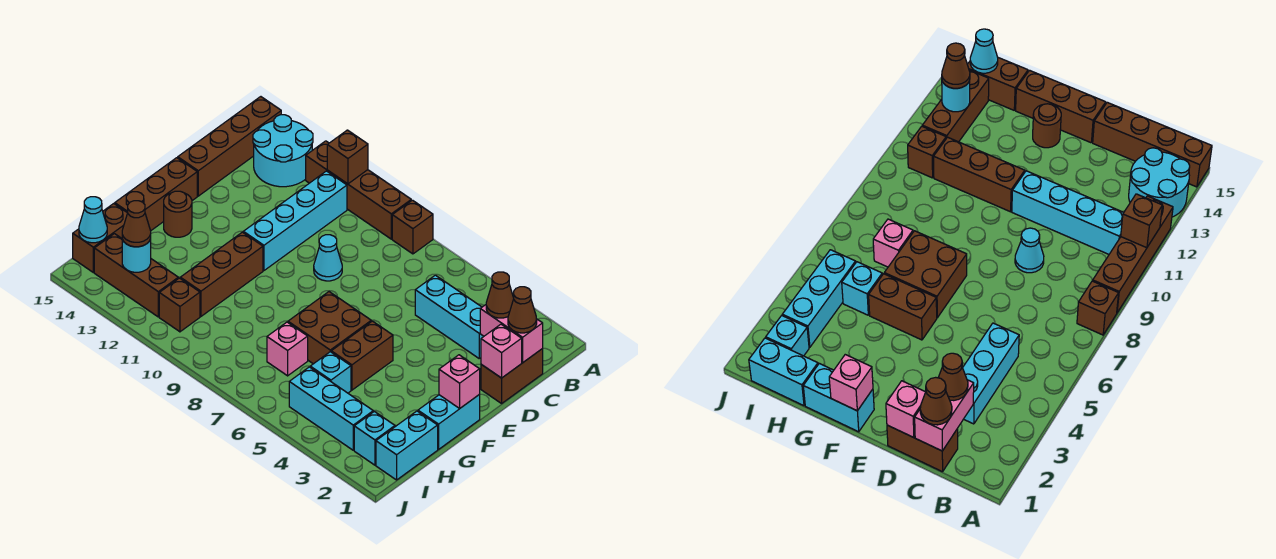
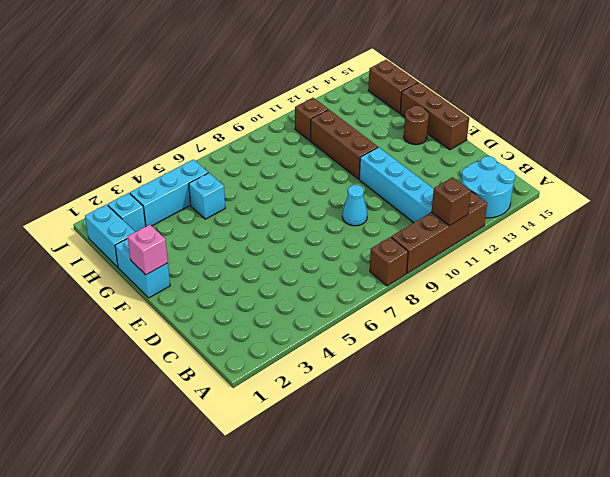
none -> brown 1x4 brick [178,97,281,196]
none -> brown 1x2 brick [481,349,543,403]
none -> cyan 1x3 brick [415,275,484,358]
none -> brown 1x2 brick [331,321,393,390]

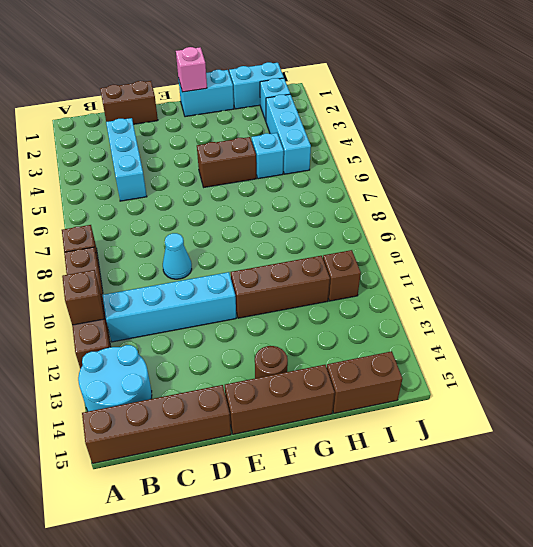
none -> brown 2x2 brick [288,292,371,364]
none -> pink 1x1 brick [267,322,308,376]
none -> brown 1x3 brick [94,234,178,317]
none -> pink 1x2 brick [480,305,543,363]

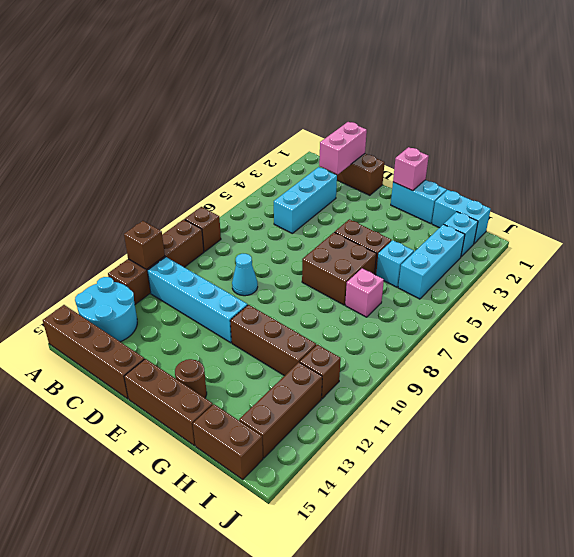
none -> pink 1x1 brick [481,324,522,378]
none -> cyan 1x1 round brick [122,239,151,272]
none -> cyan 1x1 cone [79,197,107,243]
none -> brown 1x1 cone [508,287,537,333]

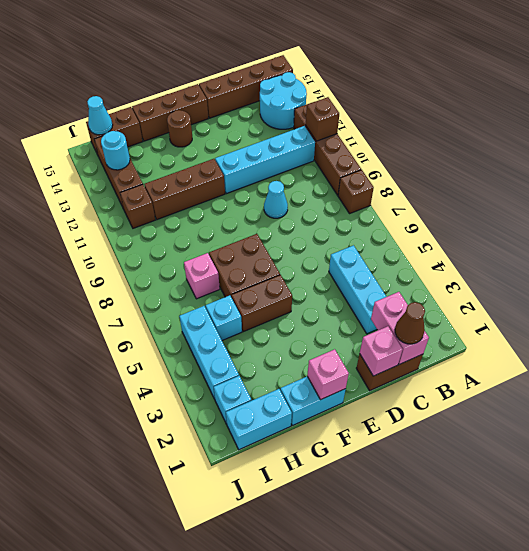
none -> brown 1x1 cone [486,272,514,318]
none -> brown 1x1 cone [122,201,151,247]

